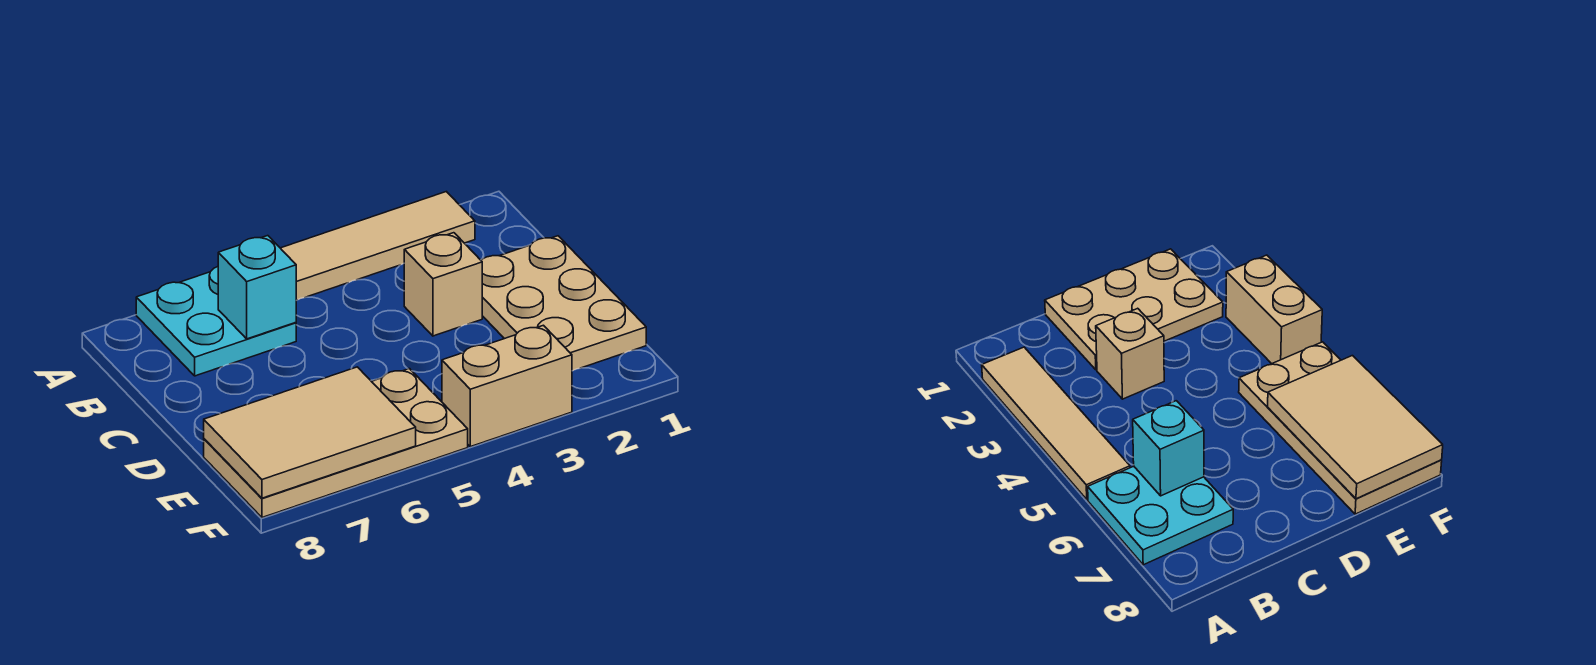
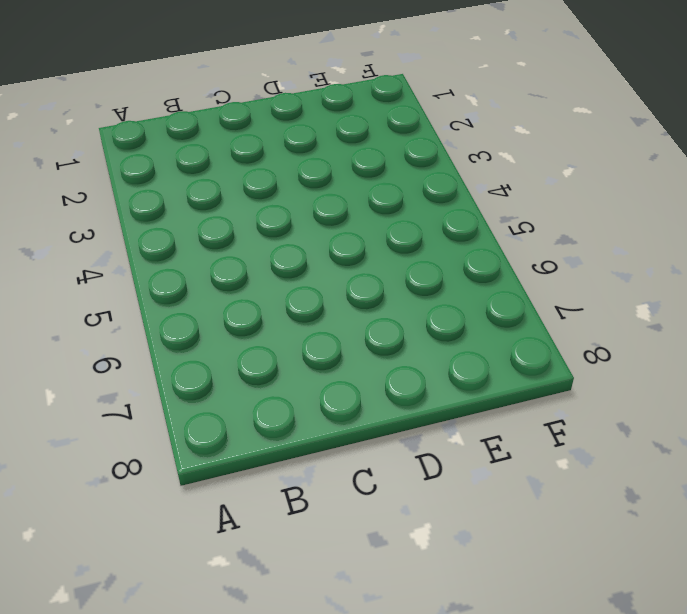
none -> tan 1x4 tile [281,192,475,300]
none -> cyan 2x2 plate [136,267,296,376]

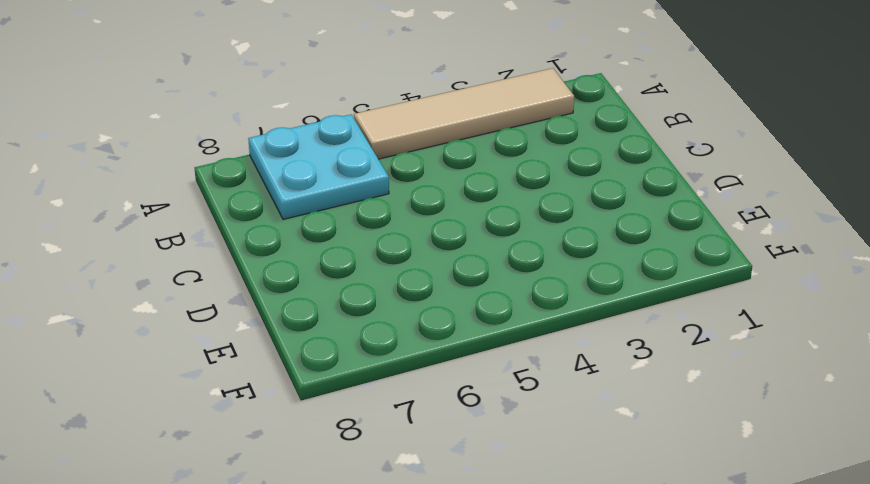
none -> tan 2x3 plate [481,236,646,371]
none -> tan 1x1 brick [404,233,482,336]

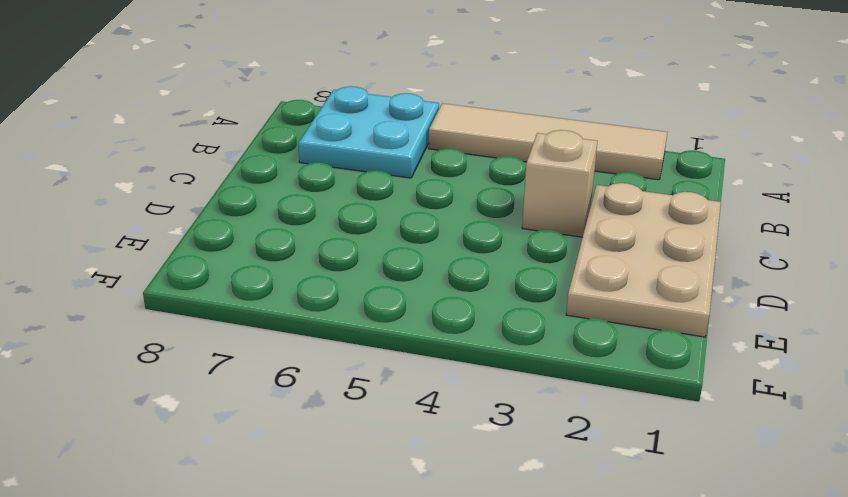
none -> tan 2x4 plate [204,369,468,518]
none -> tan 1x2 brick [442,325,572,447]

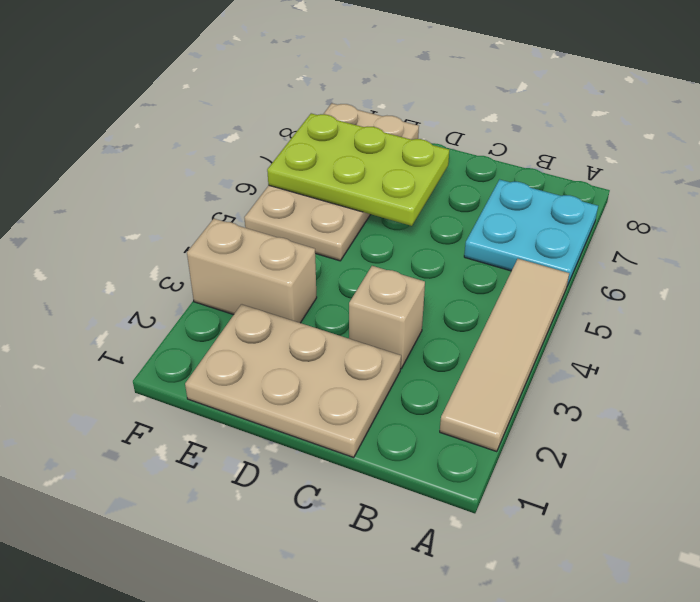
lime 2x3 plate [267,113,449,226] -> tan 2x3 tile [204,367,416,498]
tan 1x2 brick [187,219,317,323] -> tan 1x2 brick turned to [442,325,572,447]
none -> cyan 1x1 brick [218,236,296,339]

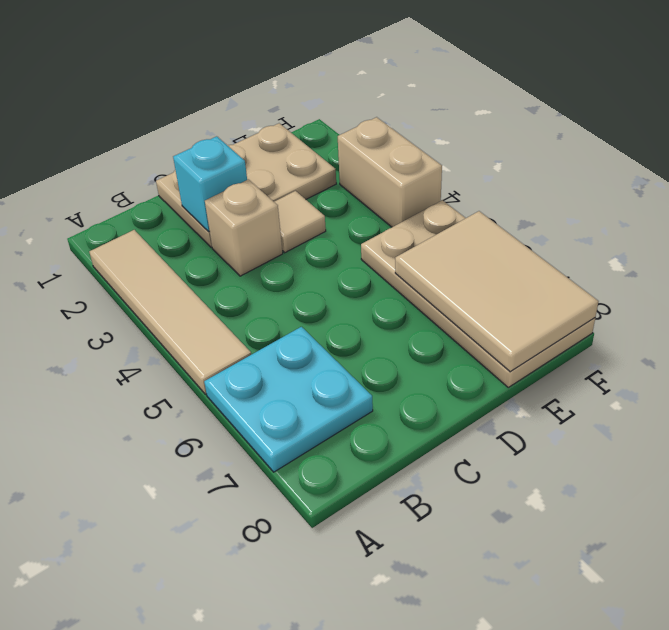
cyan 1x1 brick [173,136,247,231] -> cyan 1x1 brick moved to [218,236,296,339]
tan 1x1 tile [274,191,326,253] -> none

